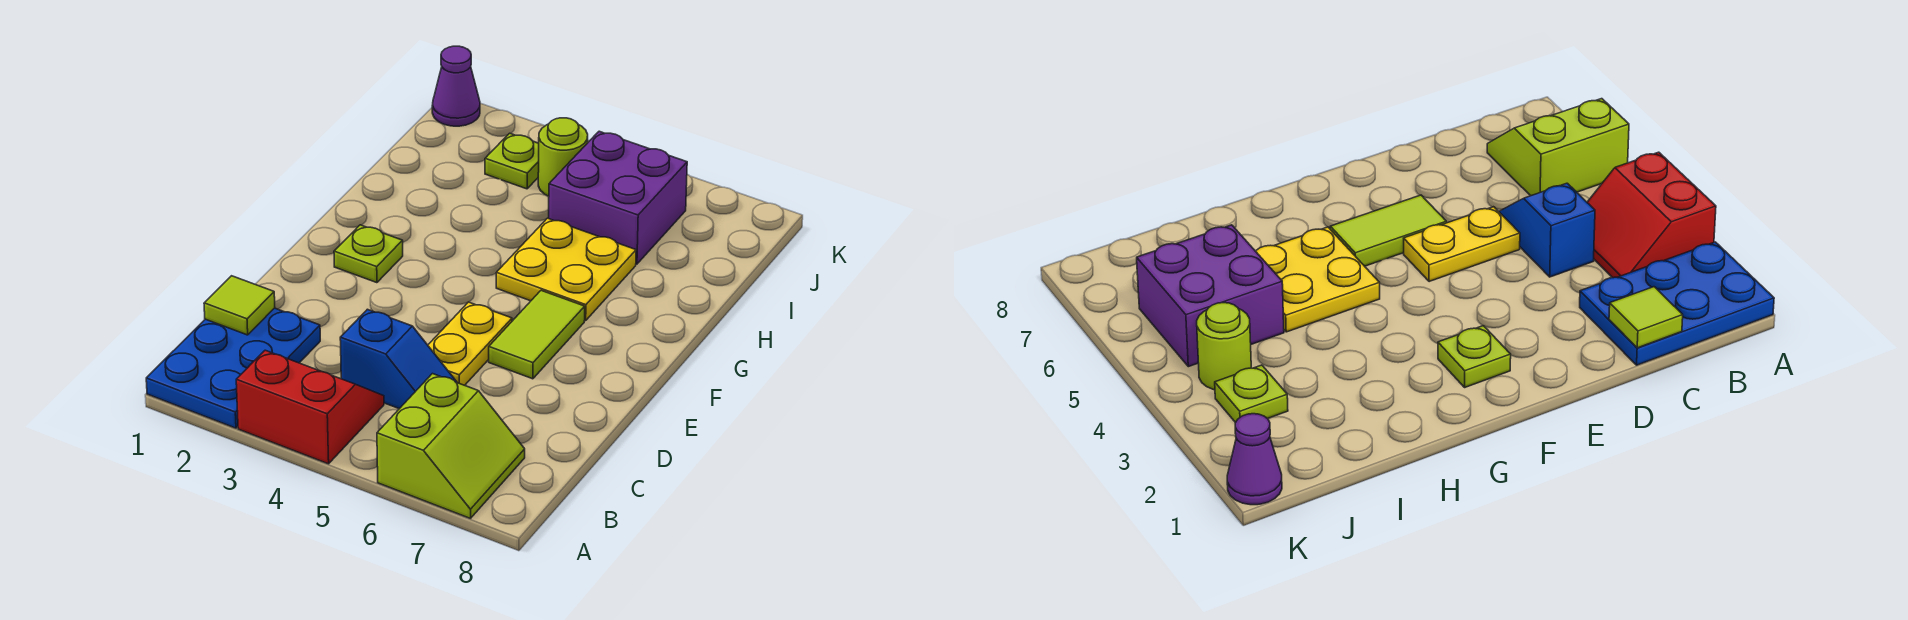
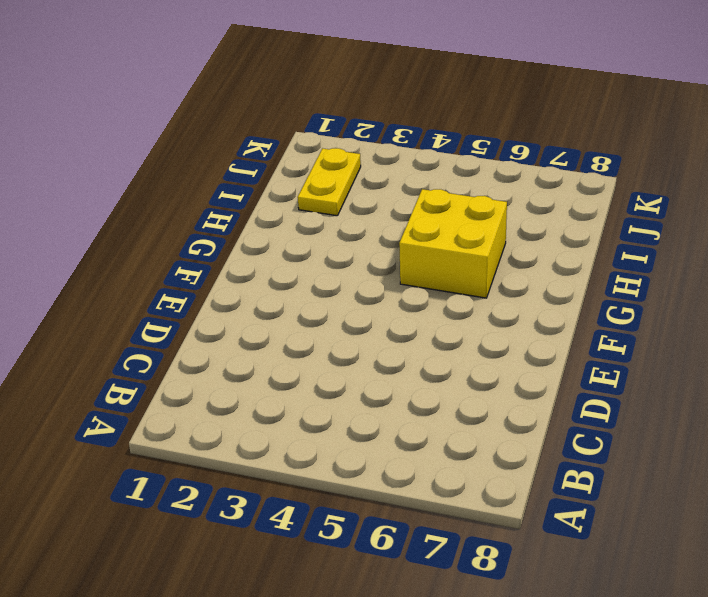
yellow 2x2 brick [399,189,507,298] -> yellow 2x2 plate [496,218,636,321]
yellow 1x2 plate [298,148,361,216] -> yellow 1x2 plate moved to [428,302,512,385]
none -> blue 2x3 plate [146,308,320,428]
none -> red 2x2 slope [236,350,384,464]
none -> lime 2x2 slope [377,374,525,518]

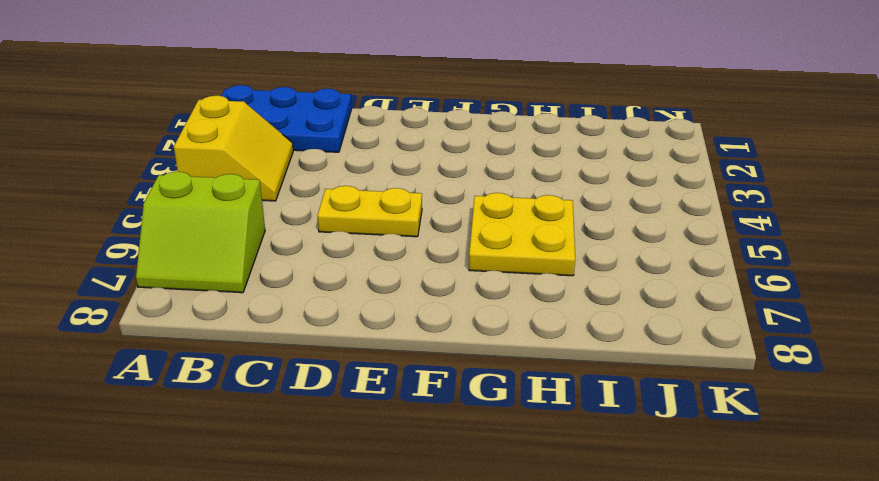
yellow 2x2 slope [174,96,293,201] -> red 2x2 slope [236,350,384,464]
none -> blue 1x2 slope [340,309,457,409]
none -> lime 1x2 tile [489,290,585,379]
none -> lime 1x1 plate [334,225,403,283]

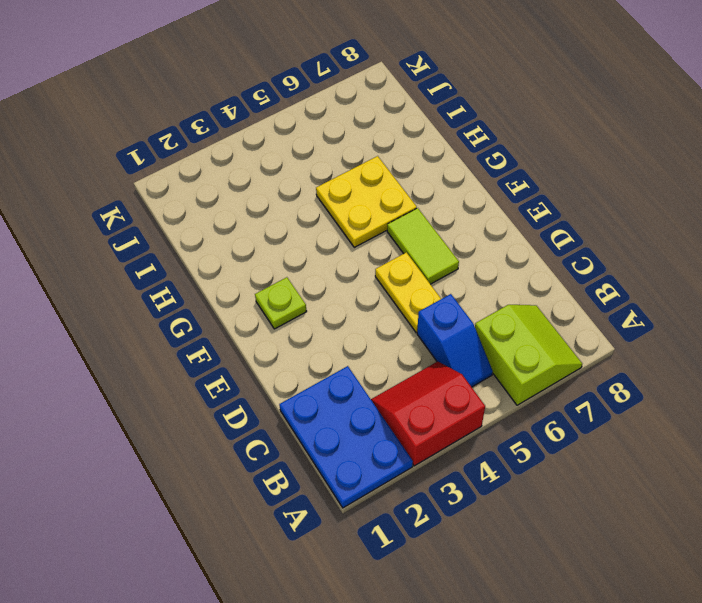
blue 1x2 slope [417,294,493,387] -> blue 1x2 slope turned to [340,309,457,409]
none -> purple 2x2 brick [549,131,687,264]
none -> lime 1x1 plate [485,133,539,189]
none -> lime 1x1 round brick [538,118,588,196]

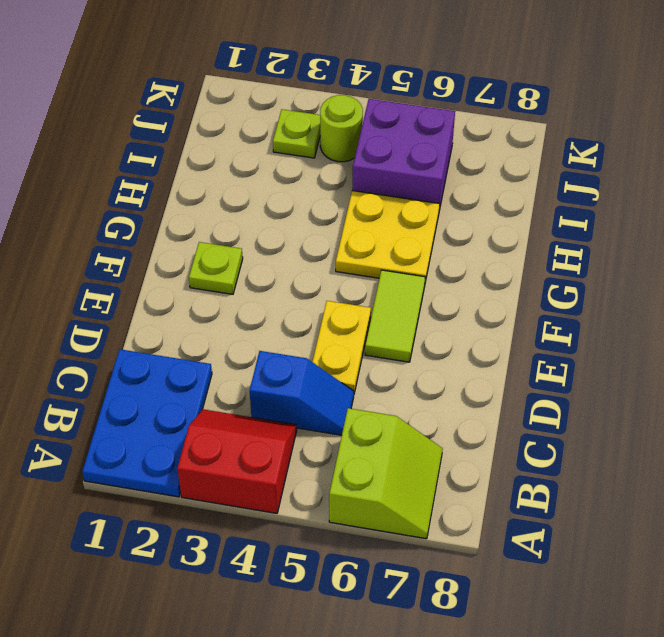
none -> purple 1x1 cone [432,46,480,126]
none -> lime 1x1 tile [204,276,275,335]

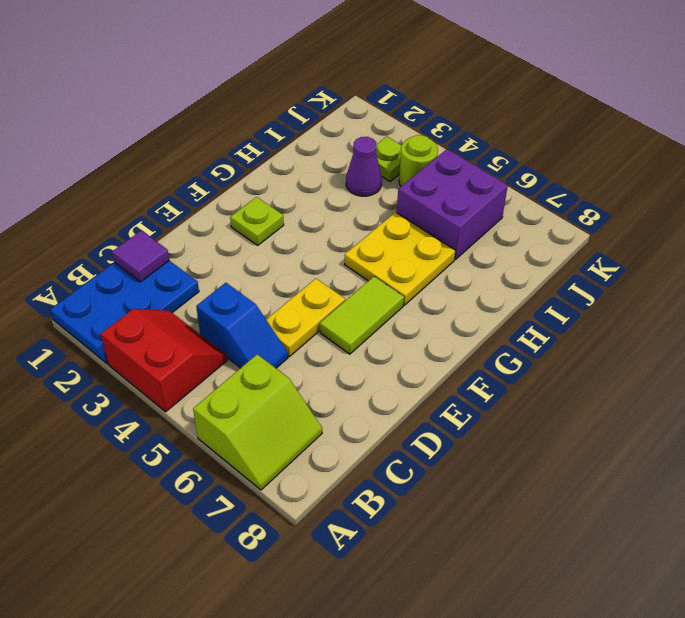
purple 1x1 tile [112,230,169,282] -> lime 1x1 tile [204,276,275,335]
purple 1x1 cone [346,137,382,196] -> purple 1x1 cone moved to [432,46,480,126]

